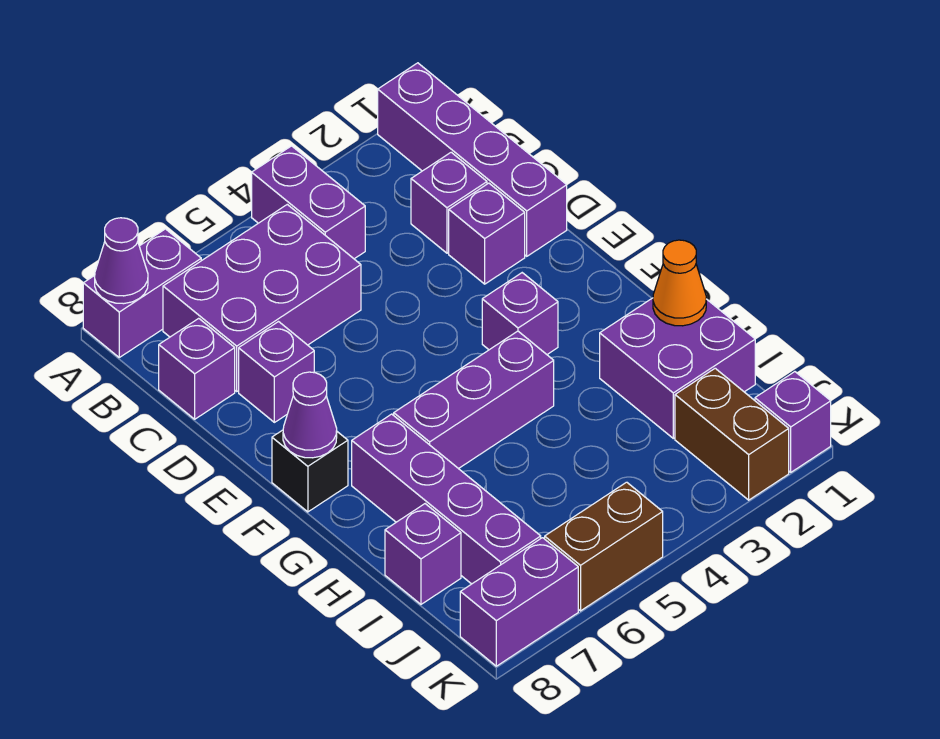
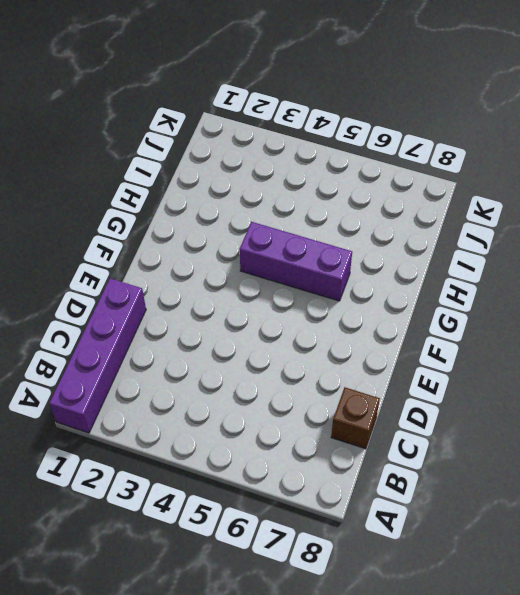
brown 1x1 brick [331,387,380,449] -> purple 1x1 brick [159,318,235,419]
none -> purple 1x2 brick [252,146,365,259]
none -> purple 1x2 brick [83,229,201,357]
none -> purple 2x3 brick [163,205,361,391]

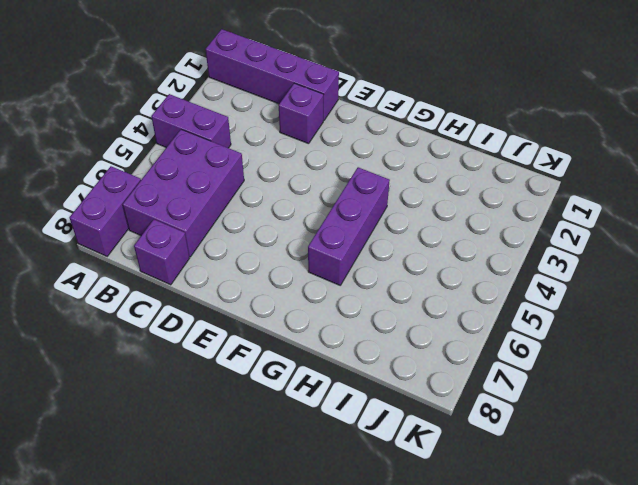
none -> purple 1x1 brick [411,152,487,253]
none -> purple 1x1 brick [239,322,314,422]
none -> purple 1x1 brick [482,273,558,354]

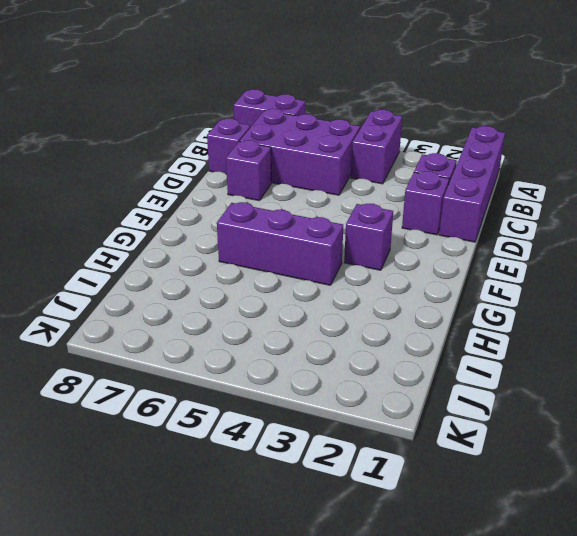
none -> black 1x1 brick [272,430,348,512]
none -> purple 1x4 brick [352,414,541,584]
none -> purple 2x2 brick [600,298,755,438]

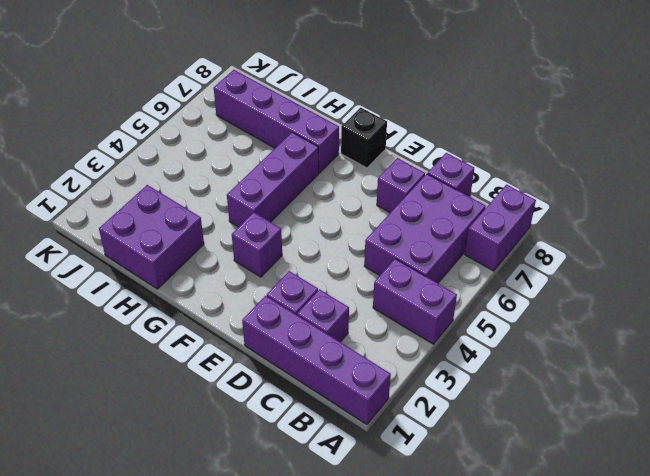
none -> purple 1x1 brick [385,504,461,604]
none -> brown 1x2 brick [675,368,789,500]
none -> purple 1x1 brick [755,372,831,472]

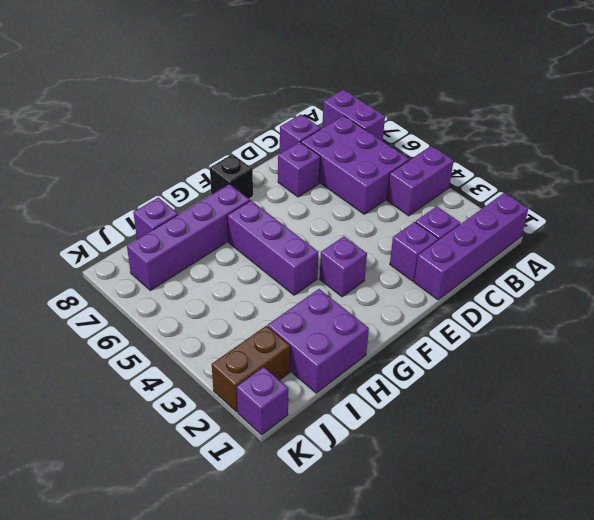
none -> brown 1x2 brick [545,482,663,611]
none -> purple 1x2 brick [460,538,578,666]
none -> purple 1x1 cone [95,218,148,304]

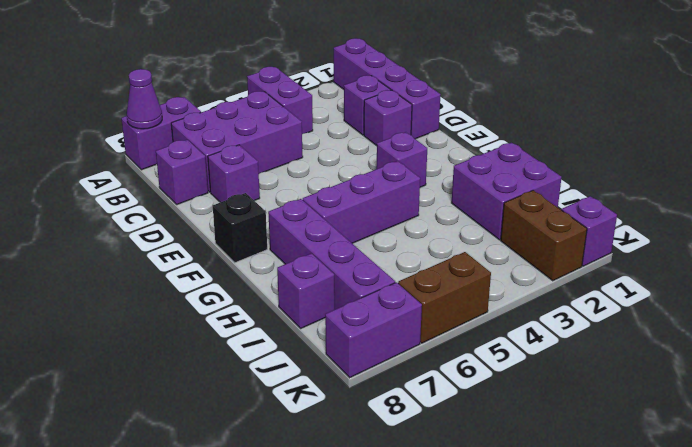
none -> purple 1x1 cone [283,372,337,458]
none -> orange 1x1 cone [653,240,706,326]

